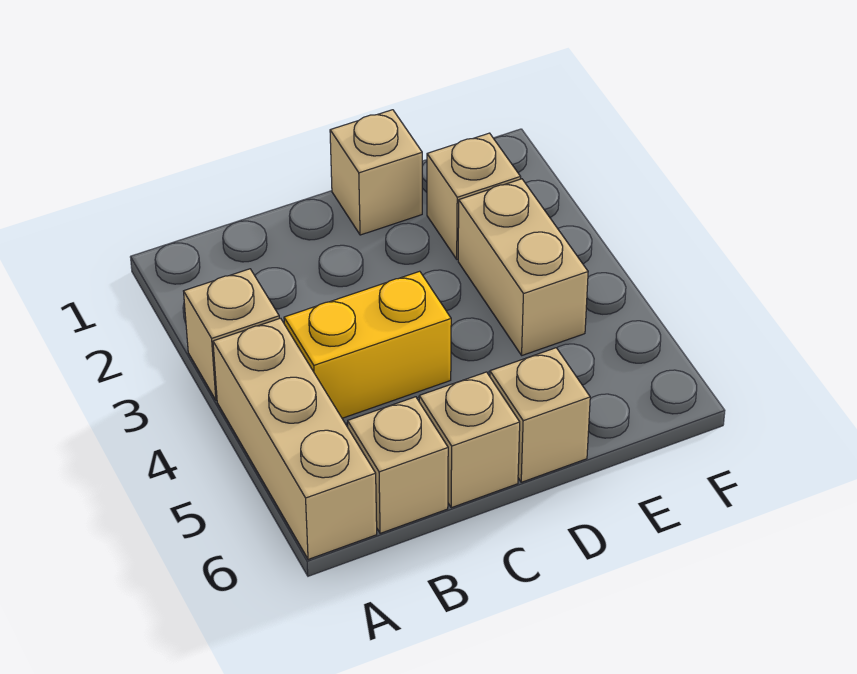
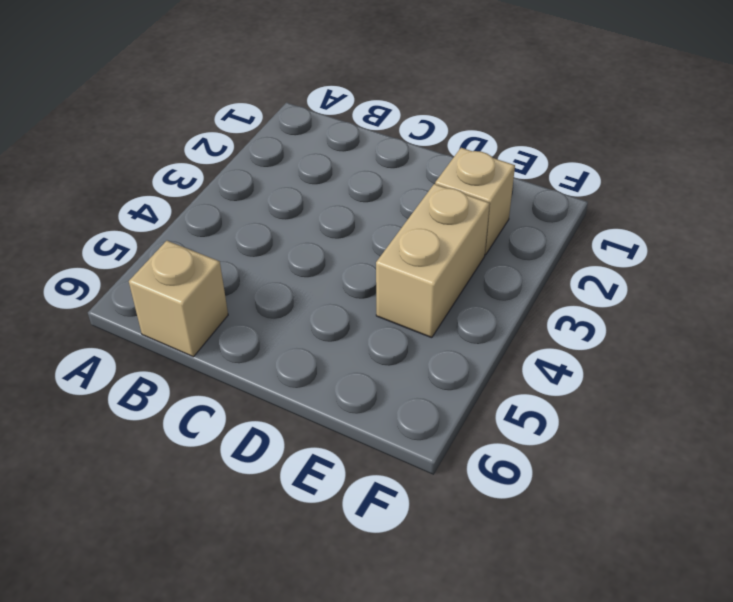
none -> tan 1x1 brick [184,269,279,400]
none -> tan 1x3 brick [213,318,377,559]

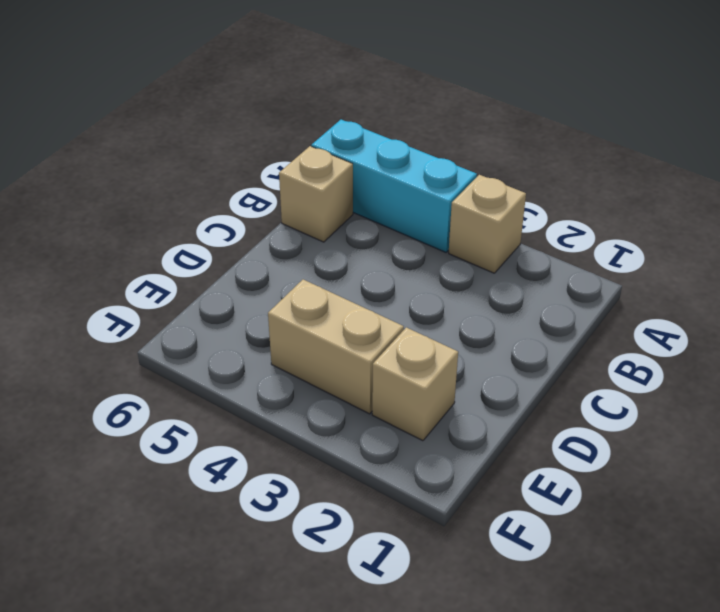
cyan 1x3 brick [311,120,477,252] -> tan 1x3 brick [213,318,377,559]
none -> yellow 1x2 brick [284,271,451,418]
none -> tan 1x1 brick [419,372,520,508]

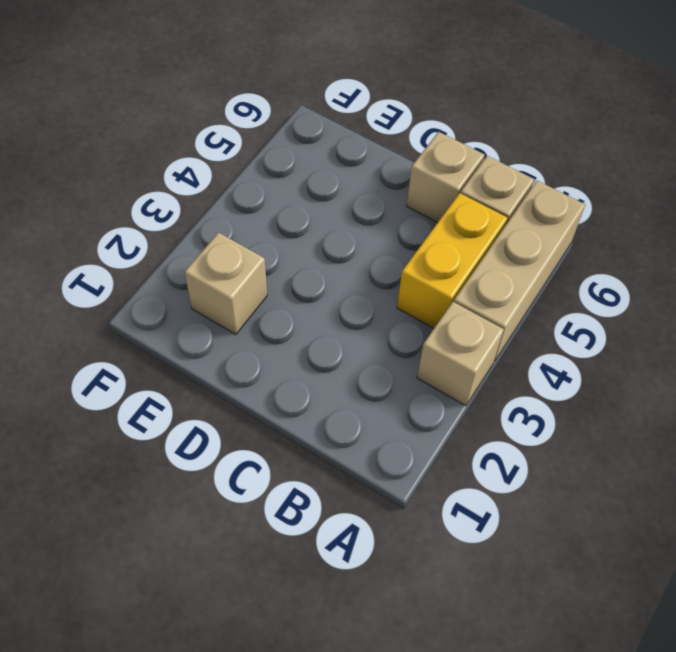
yellow 1x2 brick [397,193,507,328] -> yellow 1x2 brick turned to [284,271,451,418]
none -> tan 1x1 brick [330,110,422,235]
none -> tan 1x1 brick [490,348,590,482]

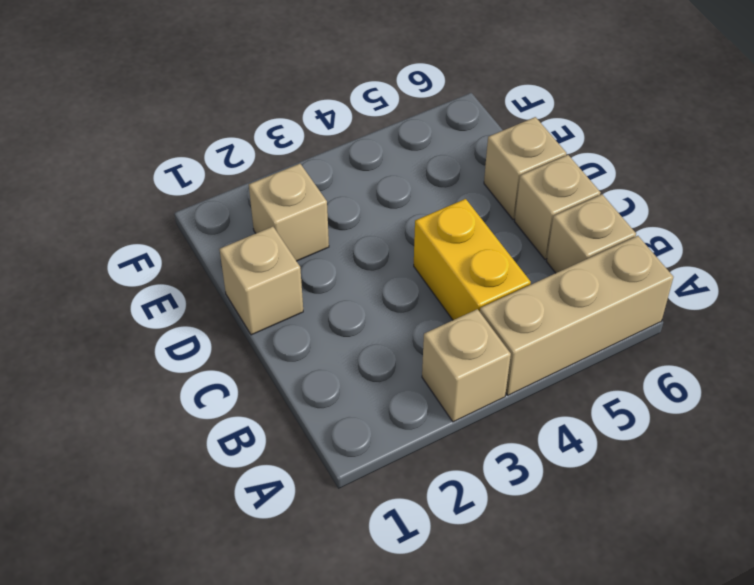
none -> tan 1x2 brick [458,179,588,355]

